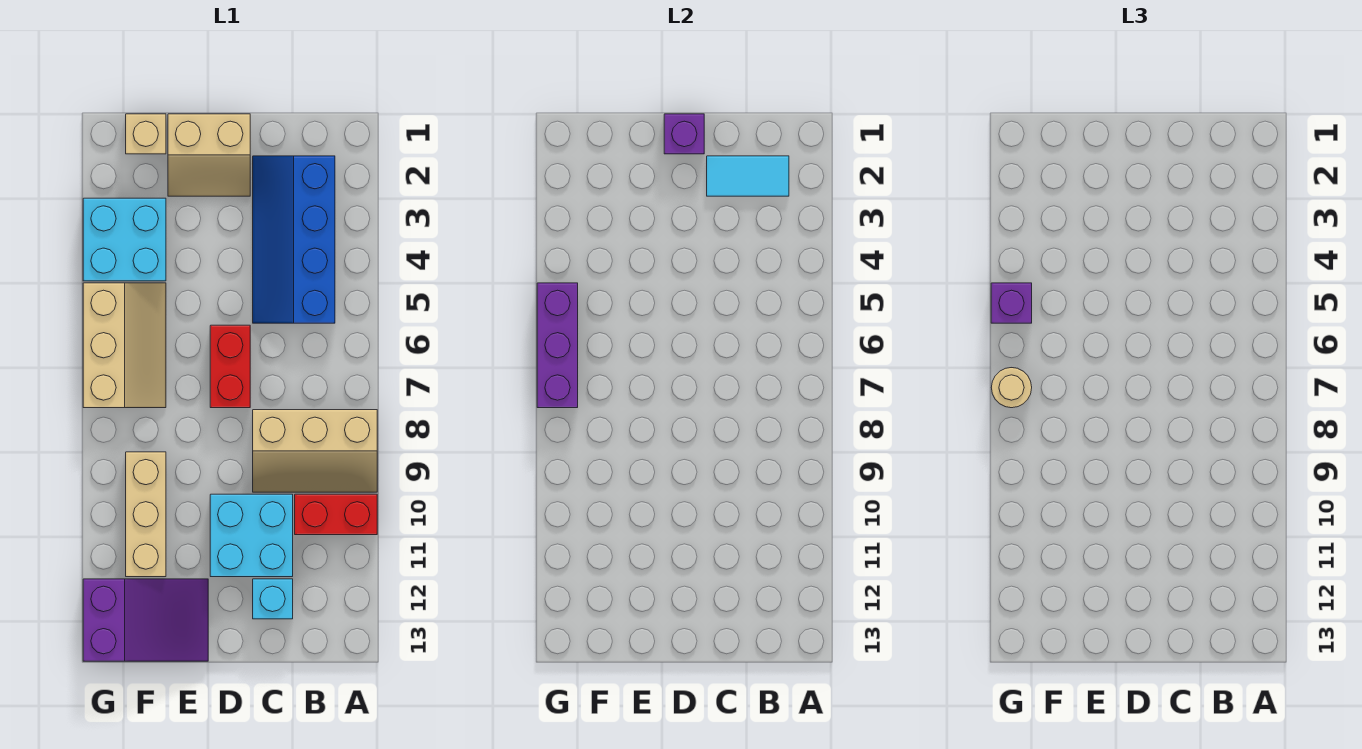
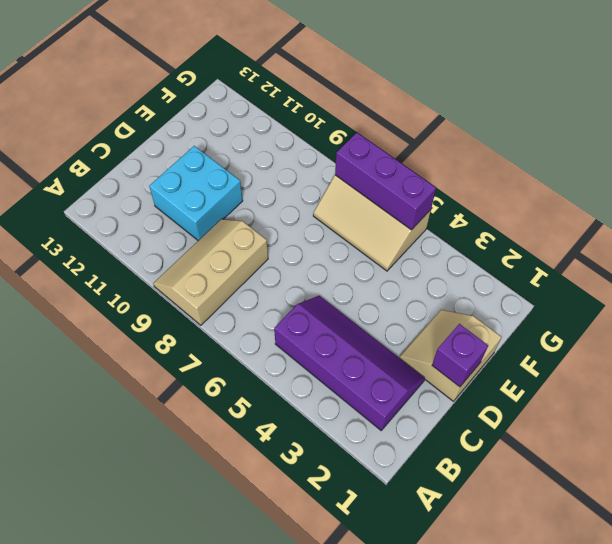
purple 2x4 slope [274,296,425,430] -> blue 2x4 slope [253,156,335,323]
none -> red 1x2 brick [295,494,377,535]
none -> cyan 1x1 brick [253,579,293,619]
none -> red 1x2 brick [210,325,250,408]

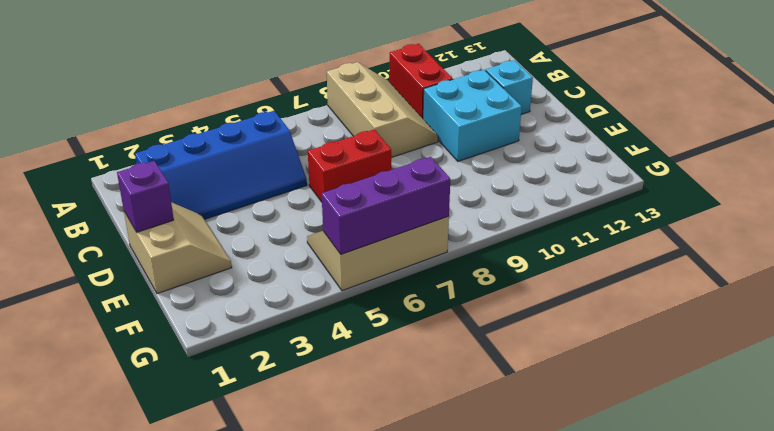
none -> purple 2x3 slope [83,579,208,661]
none -> tan 1x1 brick [126,114,166,154]
none -> cyan 2x2 brick [83,198,166,281]

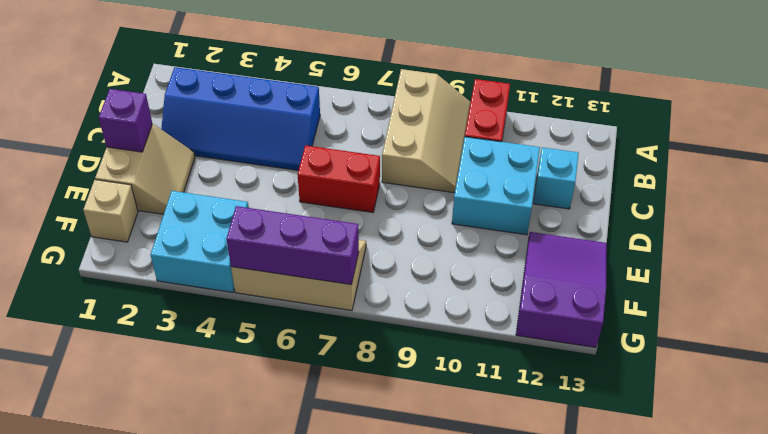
none -> tan 1x3 brick [126,452,166,577]
none -> cyan 1x2 tile [707,156,789,196]
none -> purple 1x1 brick [991,283,1032,323]

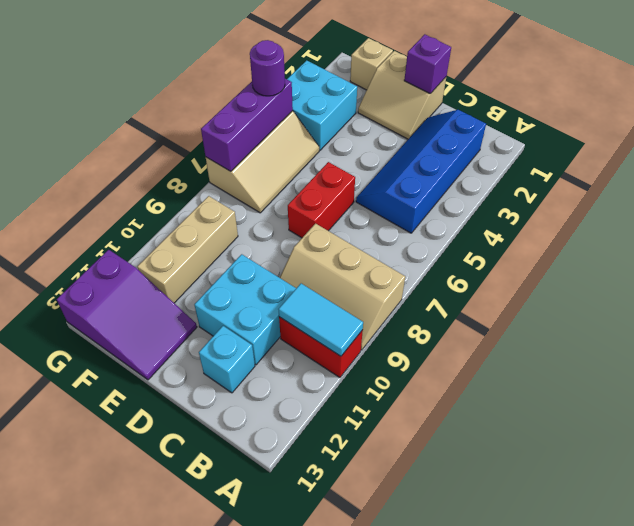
cyan 1x2 tile [278,283,363,356] -> cyan 1x2 tile moved to [707,156,789,196]
purple 1x1 round brick [250,40,285,96] -> purple 1x1 brick [991,283,1032,323]
none -> tan 1x1 round brick [991,368,1032,408]

